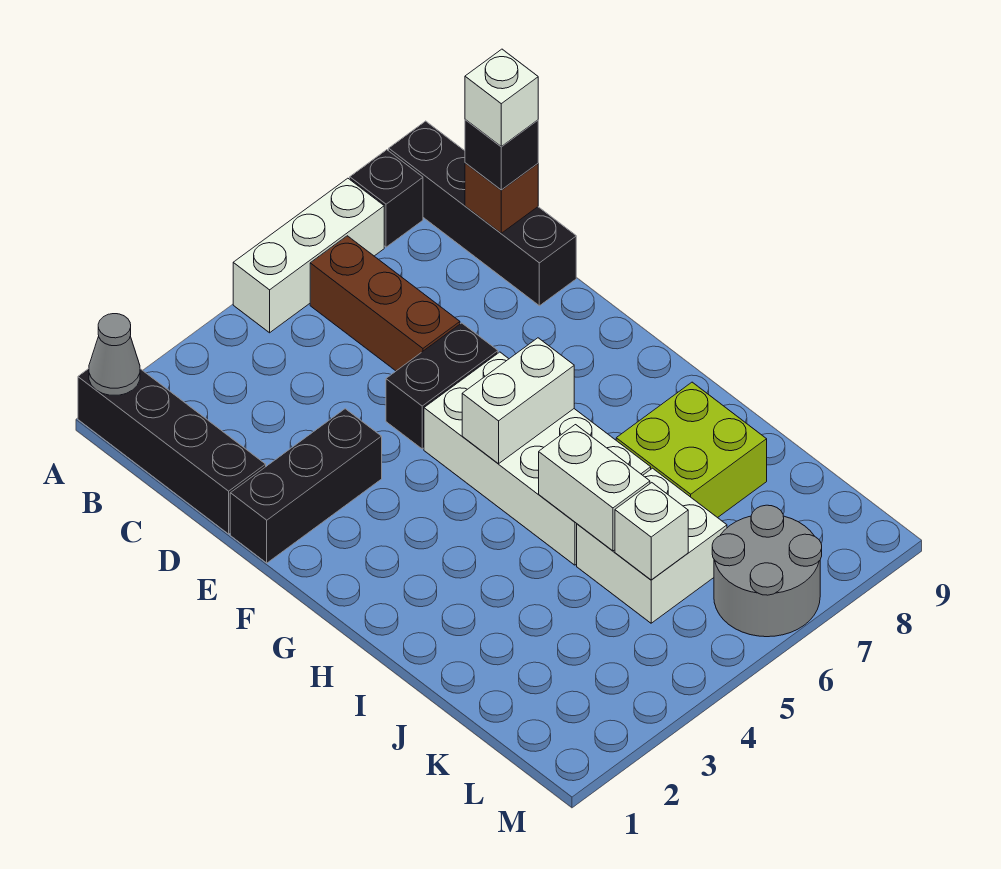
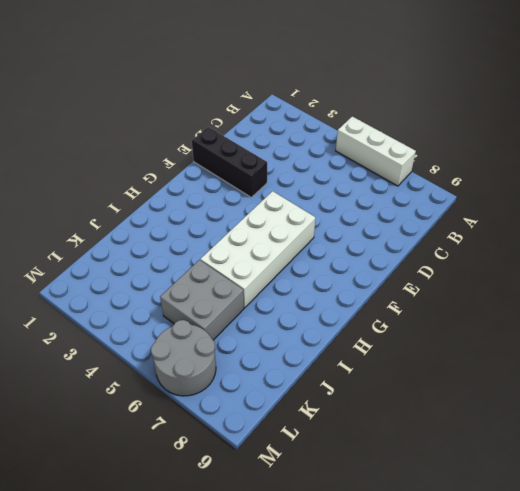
grey 2x2 brick [160,260,244,340] -> white 2x2 brick [577,468,727,623]
none -> black 1x4 brick [78,369,266,534]
none -> black 1x1 brick [350,150,423,247]
none -> black 1x4 brick [389,121,576,306]

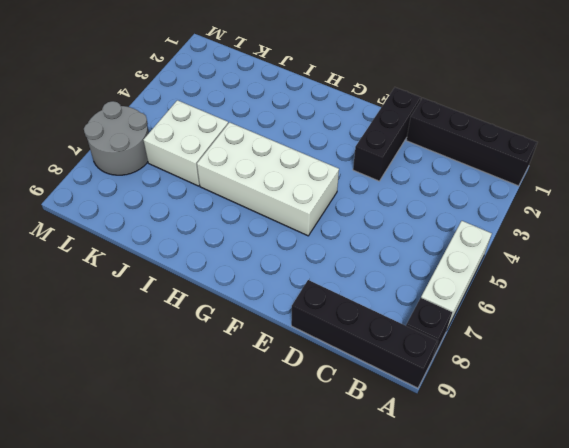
none -> brown 1x3 brick [310,236,460,371]
none -> black 1x2 brick [386,323,498,449]
none -> lime 2x2 brick [616,382,767,518]

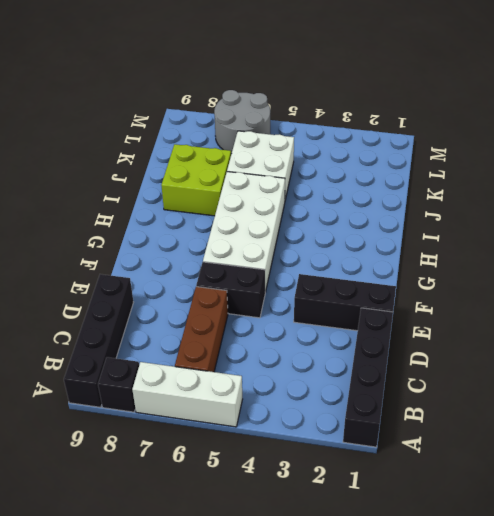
none -> grey 1x1 cone [89,314,140,395]
none -> brown 1x1 brick [465,163,538,233]
none -> white 1x2 brick [462,338,574,464]

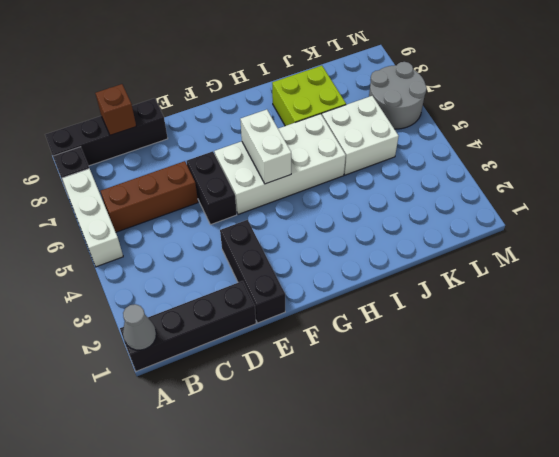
none -> white 1x2 brick [539,425,650,551]
none -> white 1x1 brick [615,483,688,580]
none -> black 1x1 brick [465,119,538,190]

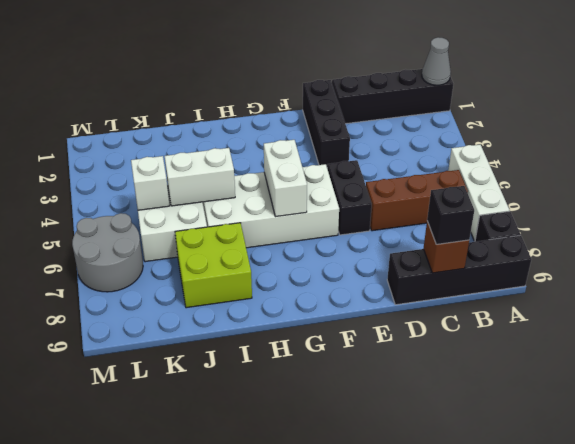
none -> white 1x1 brick [465,49,538,146]

